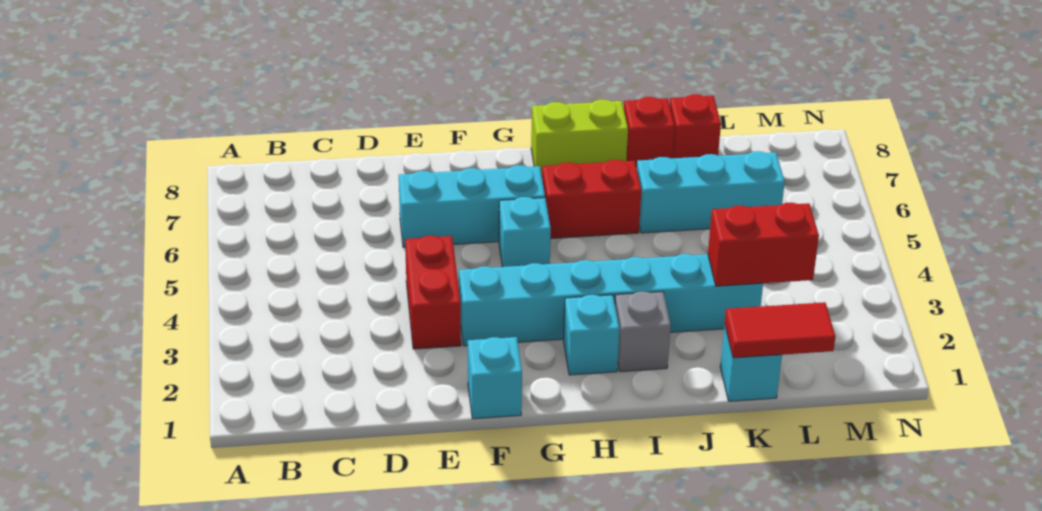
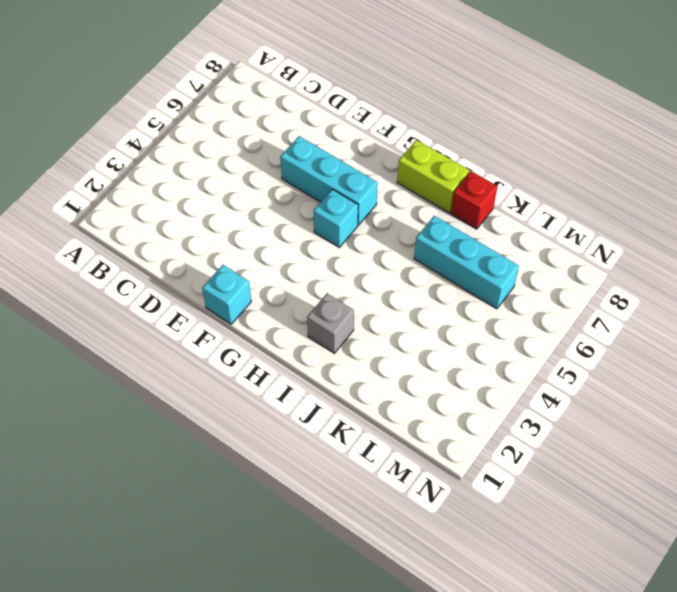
none -> red 1x2 brick [405,236,461,349]
none -> cyan 1x6 brick [459,254,763,346]
none -> cyan 1x1 brick [563,295,620,375]

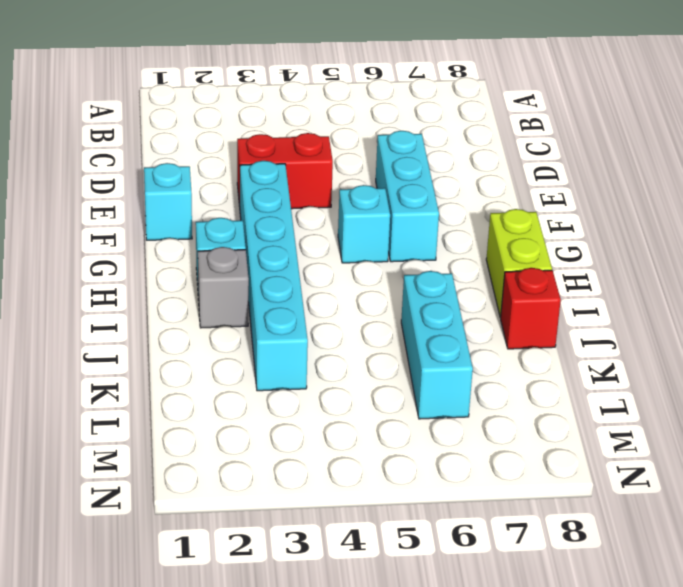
none -> red 1x2 brick [542,160,641,239]
none -> cyan 1x1 brick [720,324,782,401]
none -> red 1x1 brick [670,94,721,158]

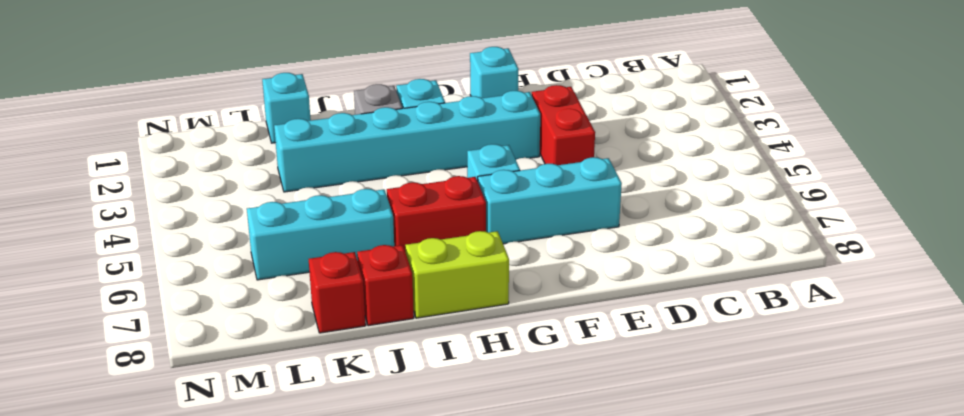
none -> red 1x2 tile [725,302,835,358]
none -> red 1x2 brick [708,203,819,286]

